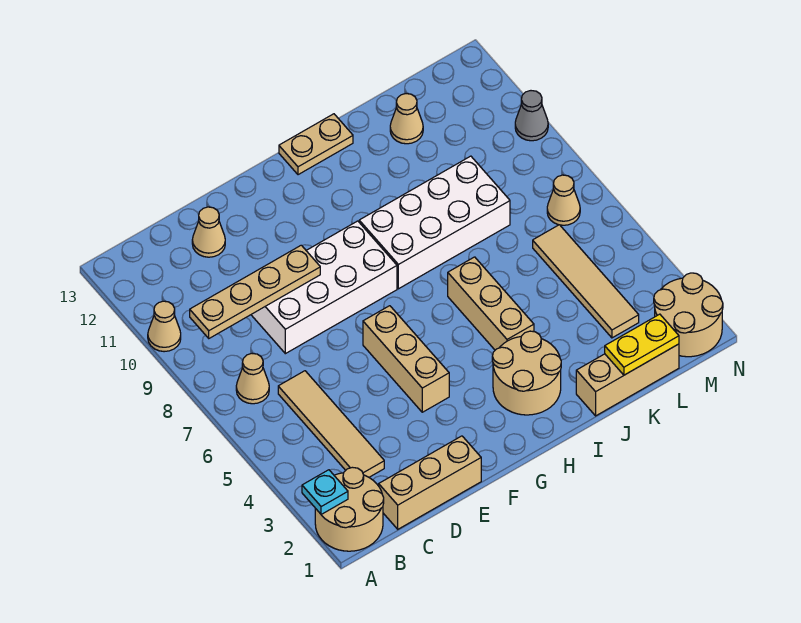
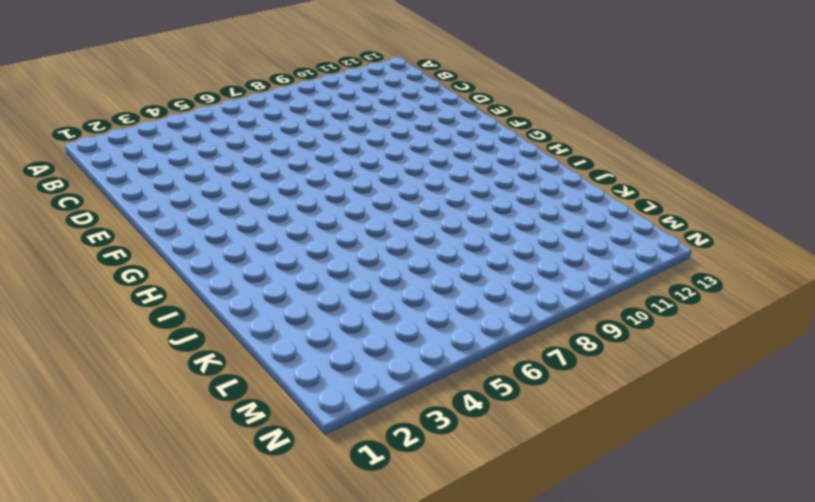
none -> tan 2x2 round brick [315,467,384,551]
none -> tan 1x1 cone [148,301,181,352]
none -> tan 1x1 cone [236,354,269,404]

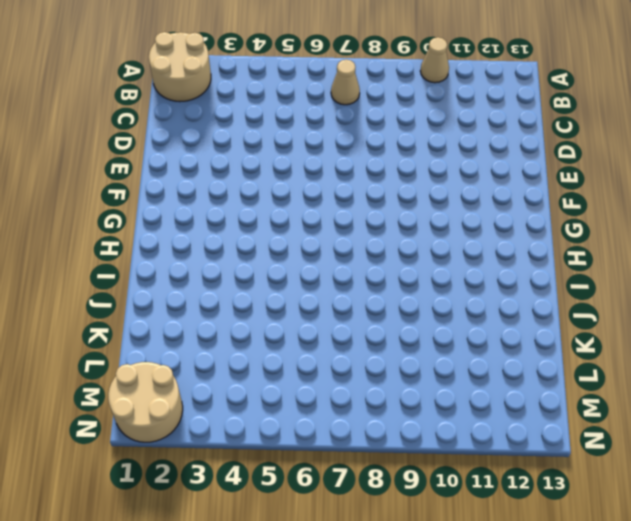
none -> tan 1x3 brick [379,436,481,529]
none -> tan 1x4 tile [278,371,384,477]
none -> white 2x4 brick [251,221,397,354]

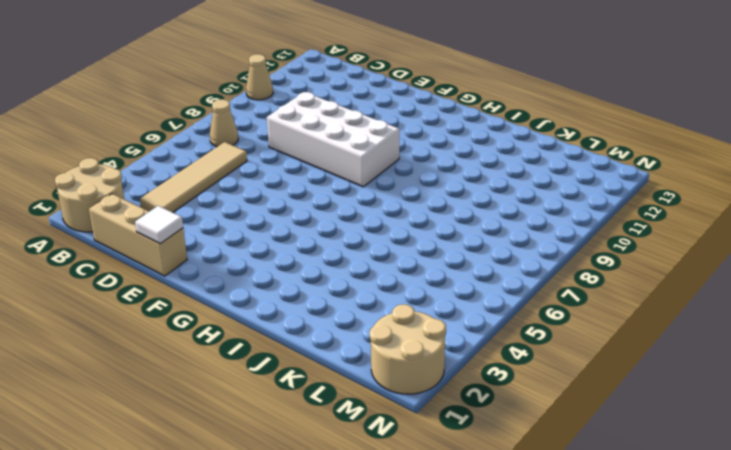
white 1x1 tile [135,206,183,244] -> none
none -> tan 1x1 cone [192,207,225,257]
none -> tan 1x3 brick [363,306,449,412]
none -> tan 2x2 round brick [492,331,561,415]

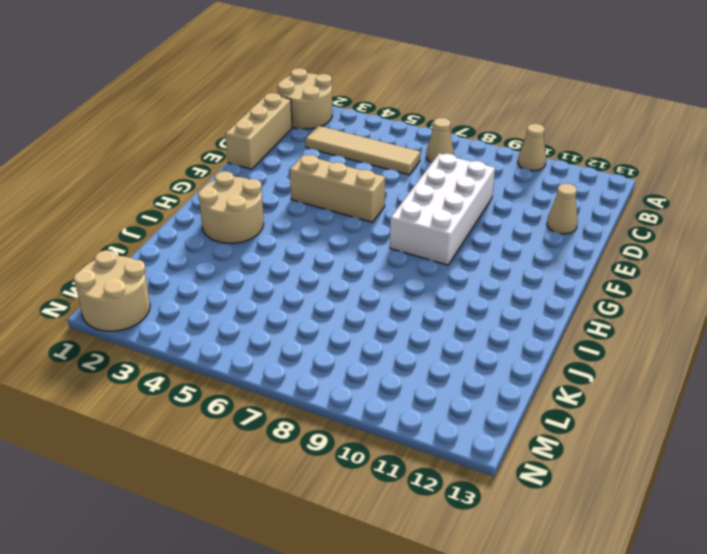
none -> white 2x4 brick [359,156,510,289]
none -> tan 1x2 plate [279,114,353,175]
none -> tan 1x3 brick [448,257,534,350]

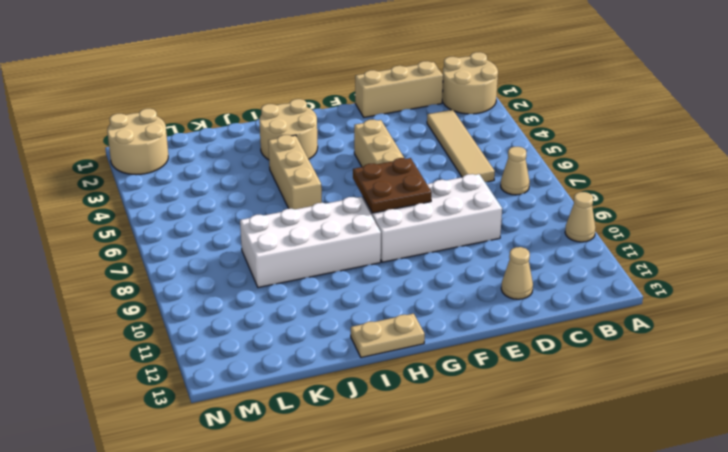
brown 2x2 plate [353,158,431,213] -> none
none -> tan 1x3 brick [576,344,679,416]
none -> tan 1x1 cone [390,94,423,144]
none -> tan 1x4 tile [533,225,639,338]

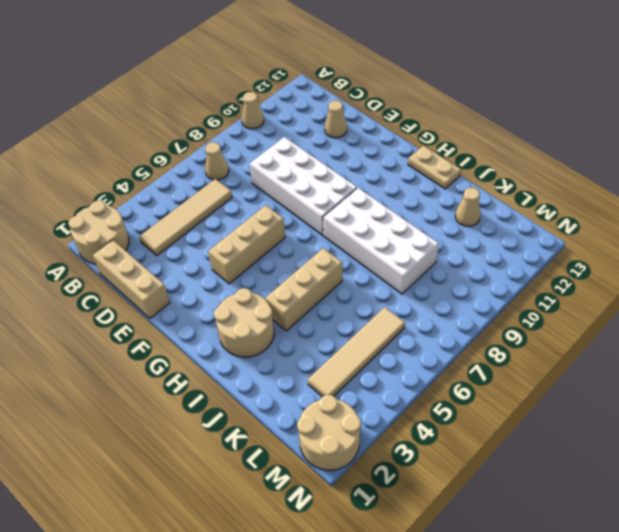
none -> tan 1x3 brick [576,344,679,416]
none -> tan 1x1 cone [547,175,580,225]
none -> grey 1x1 cone [515,91,548,141]

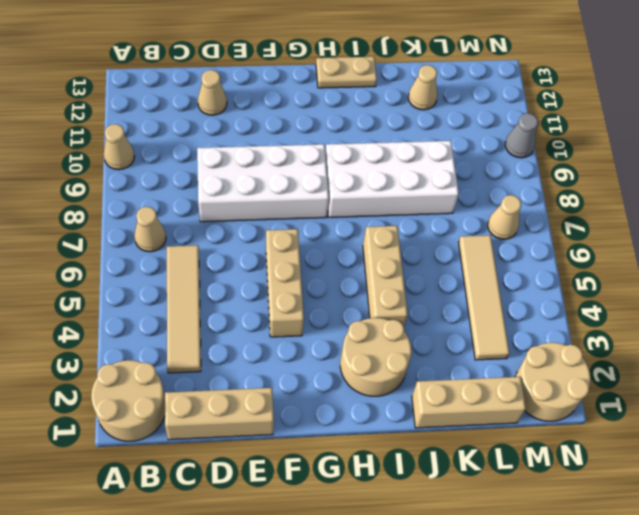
none -> cyan 1x1 plate [302,470,348,514]
none -> tan 1x4 plate [190,245,320,338]
none -> yellow 1x2 plate [605,314,679,375]

